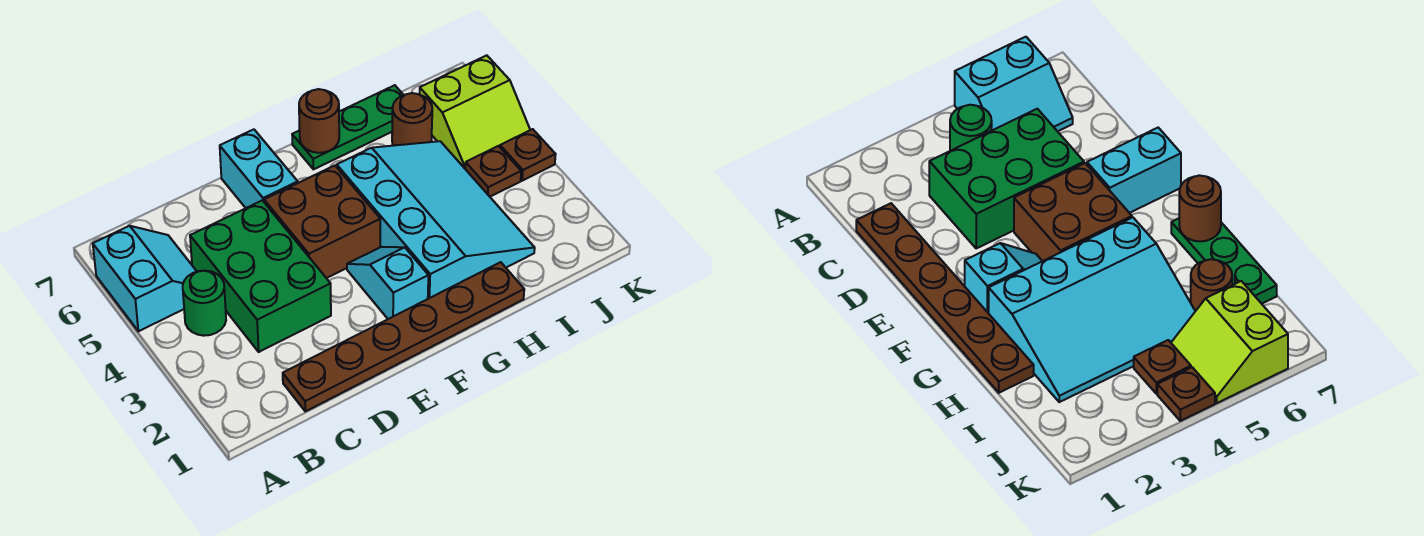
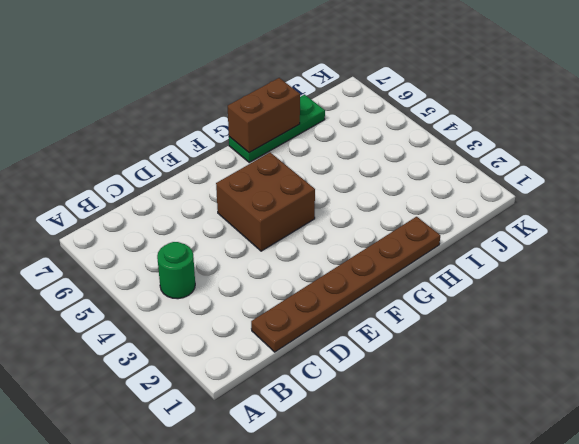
brown 1x2 brick [228,78,300,153] -> brown 1x1 round brick [299,89,339,153]
none -> cyan 2x2 slope [93,226,197,331]
none -> green 2x3 brick [190,201,331,352]
none -> cyan 1x2 brick [220,129,298,208]

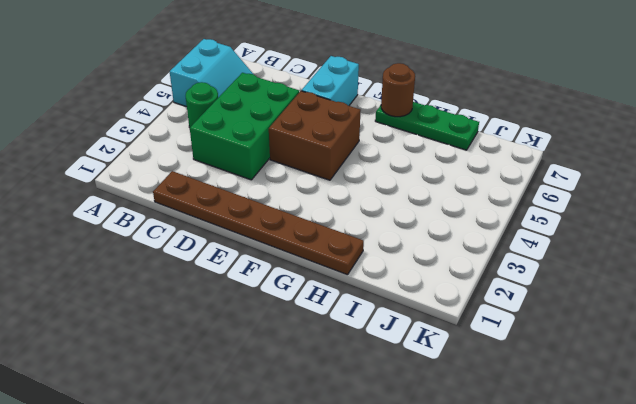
none -> cyan 1x2 slope [347,247,428,319]
none -> cyan 3x4 slope [337,141,535,299]
none -> brown 1x1 round brick [392,93,432,146]

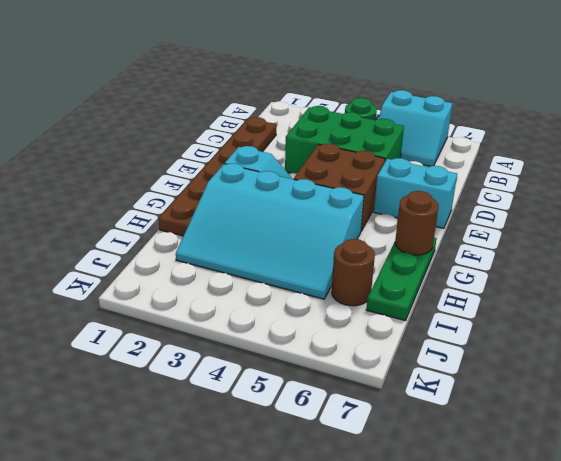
none -> brown 1x1 plate [465,146,521,197]
none -> lime 2x2 slope [420,55,530,168]
none -> brown 1x1 plate [500,129,556,181]

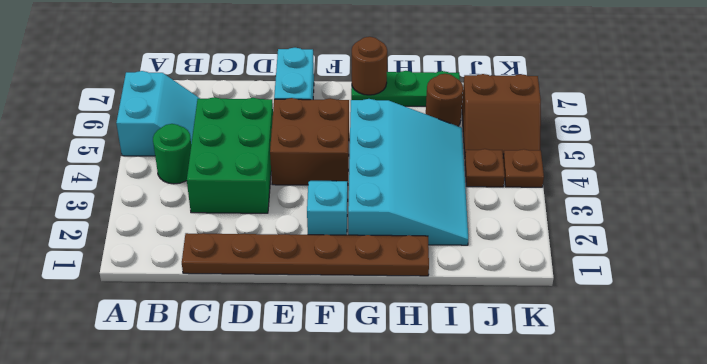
brown 2x2 slope [462,74,541,157] -> lime 2x2 slope [420,55,530,168]

